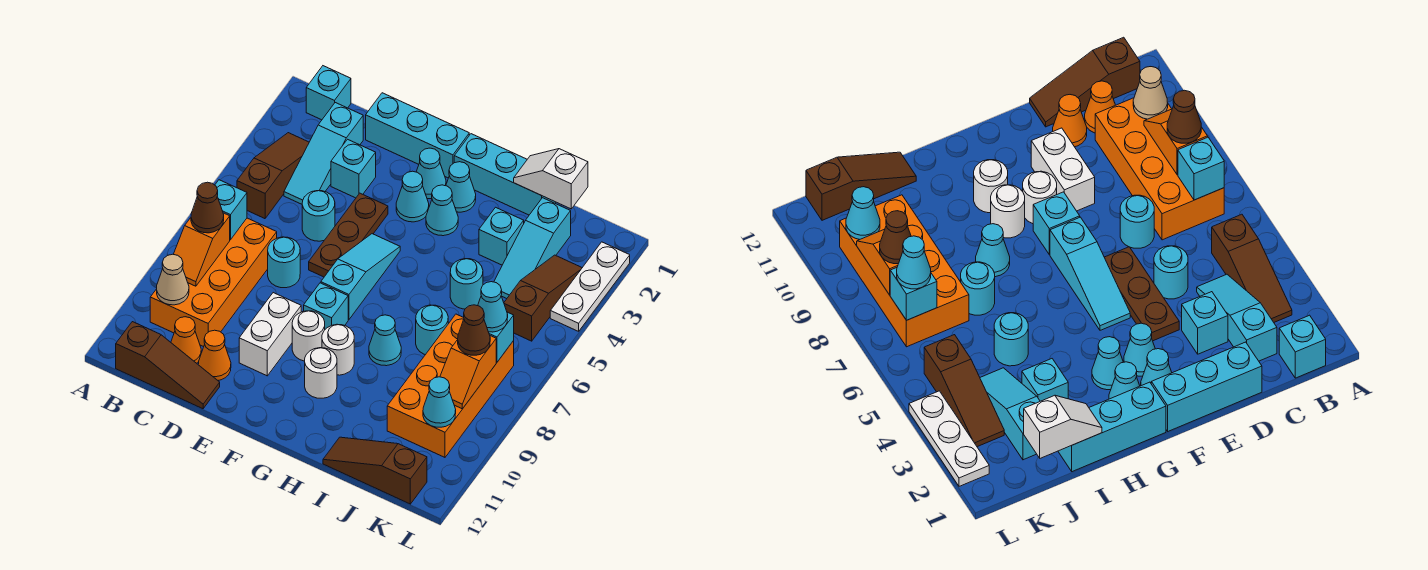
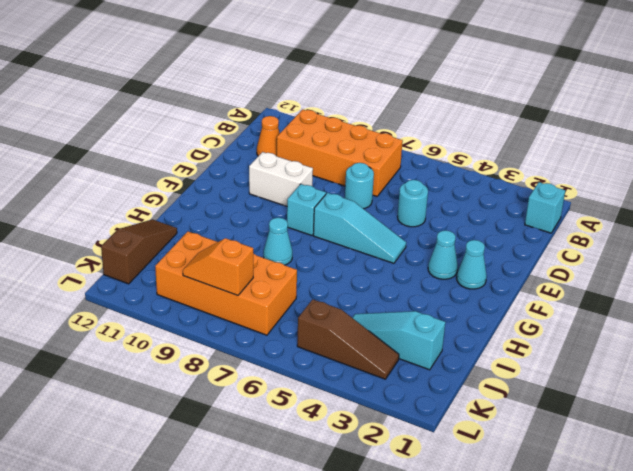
none -> brown 1x3 slope [237,133,309,219]
none -> brown 1x3 slope [116,322,220,409]
none -> cyan 1x3 slope [284,103,363,204]
none -> cyan 1x3 brick [366,93,469,178]

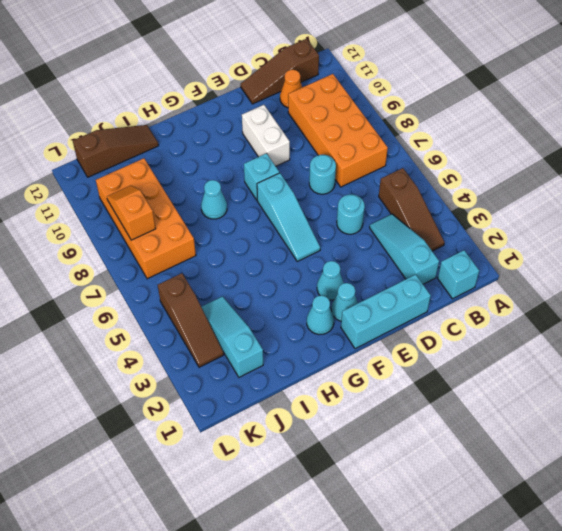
none -> cyan 1x1 brick [331,139,376,198]
none -> orange 1x1 cone [198,330,231,380]
none -> brown 1x3 plate [309,193,388,277]
none -> white 1x1 round brick [292,311,325,361]

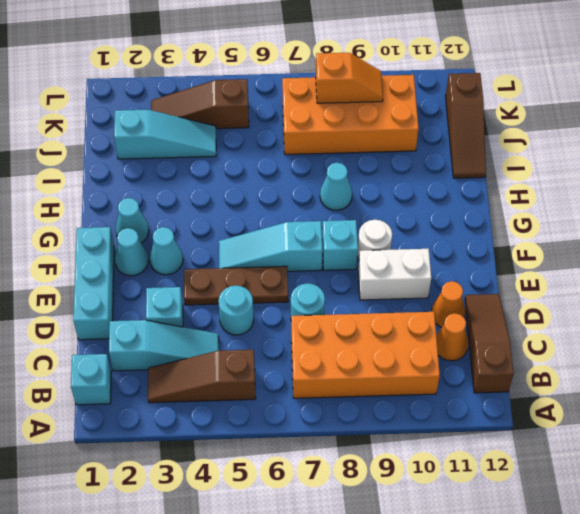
none -> cyan 1x3 brick [454,134,556,215]
none -> cyan 1x1 cone [426,185,458,236]
none -> white 1x1 round brick [322,324,354,375]
none -> white 1x1 round brick [305,348,337,398]

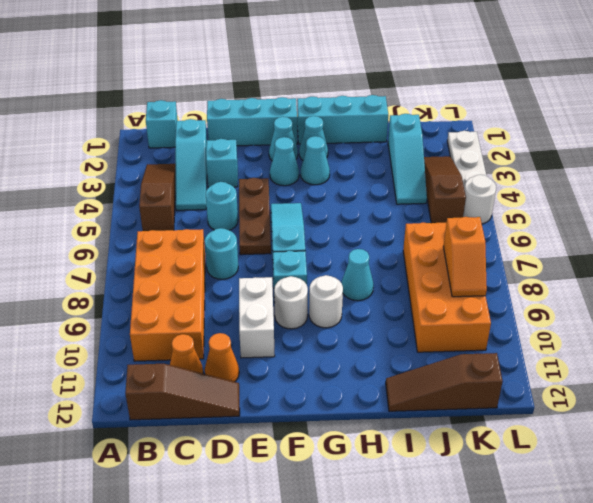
white 1x1 round brick [463,175,496,224] -> white 1x1 round brick moved to [305,348,337,398]
none -> cyan 1x1 brick [479,207,524,265]
none -> cyan 1x1 round brick [450,259,483,309]
none -> cyan 1x1 round brick [416,305,448,355]
none -> cyan 1x1 brick [215,180,247,240]

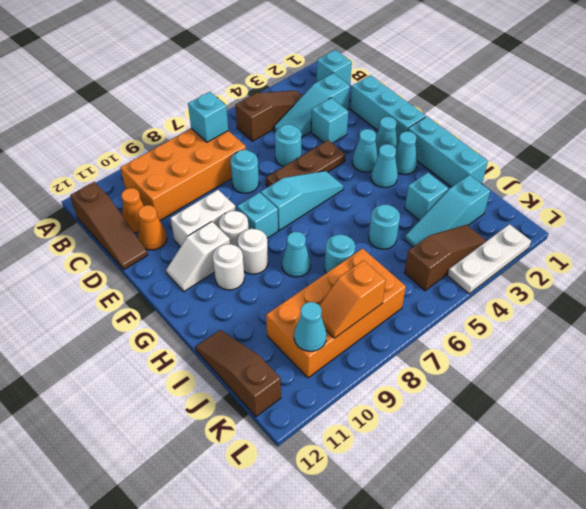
white 1x2 slope [166,222,230,292] -> white 1x2 slope turned to [514,149,588,209]
none -> orange 1x2 slope [173,213,230,286]
none -> tan 1x1 cone [157,254,189,305]
none -> cyan 1x1 brick [489,312,514,362]
none -> brown 1x1 cone [191,182,224,233]

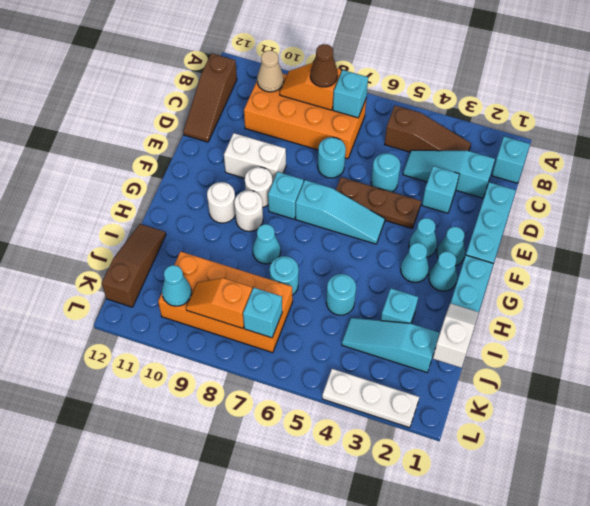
none -> orange 1x1 cone [171,317,201,363]
none -> orange 1x1 cone [198,330,231,380]
none -> brown 1x3 slope [504,255,582,341]
none -> cyan 1x1 cone [478,282,508,332]

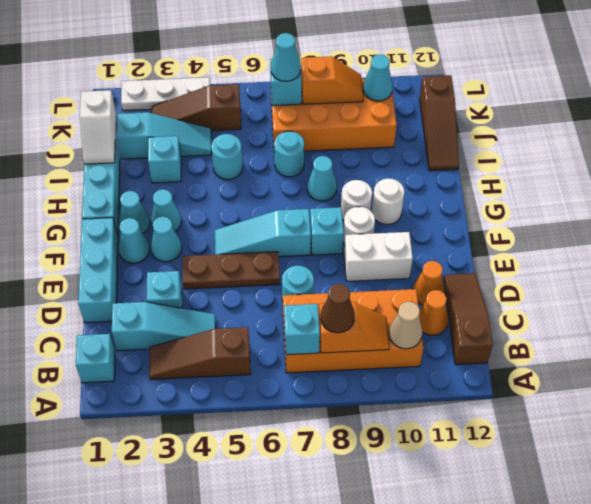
none -> cyan 1x1 round brick [302,191,335,241]
none -> brown 1x1 cone [458,305,490,355]

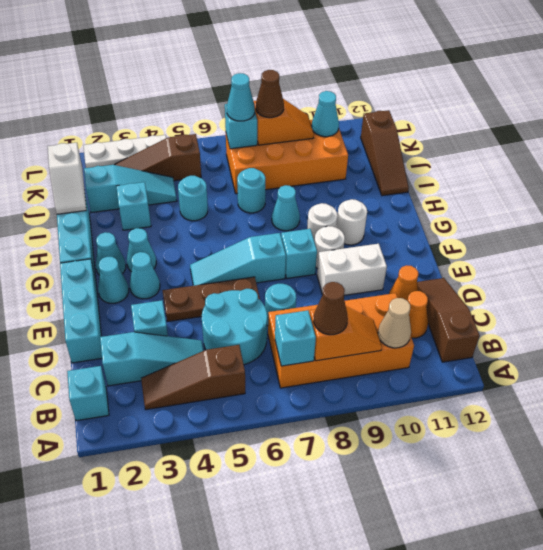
cyan 2x2 round brick [202,289,267,364] -> cyan 1x1 round brick [302,191,335,241]

